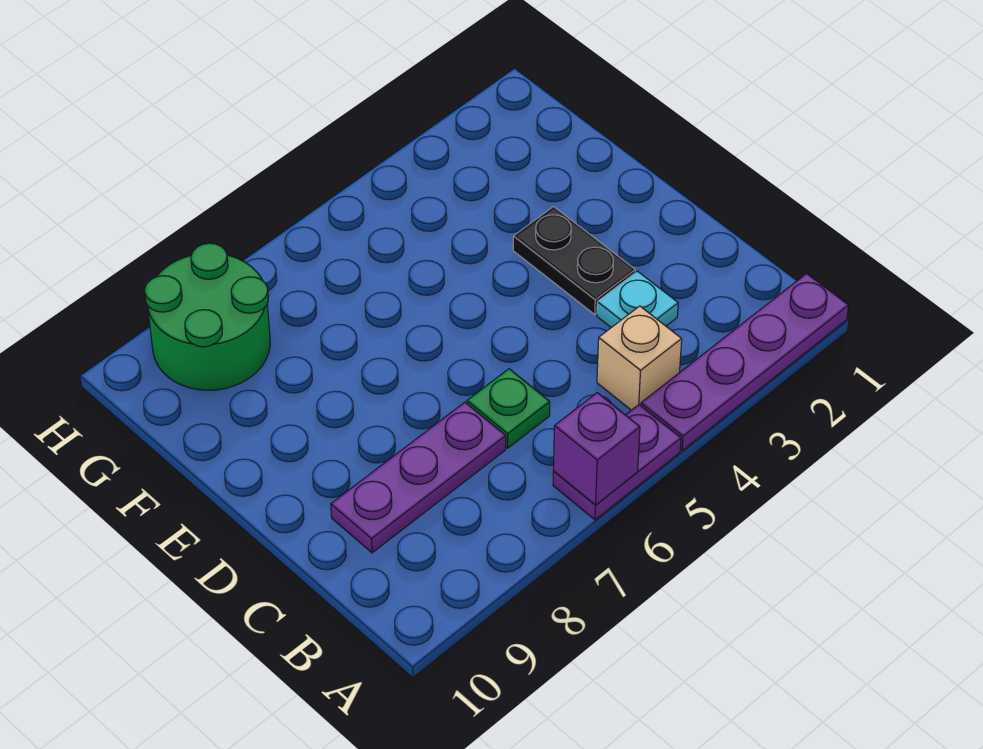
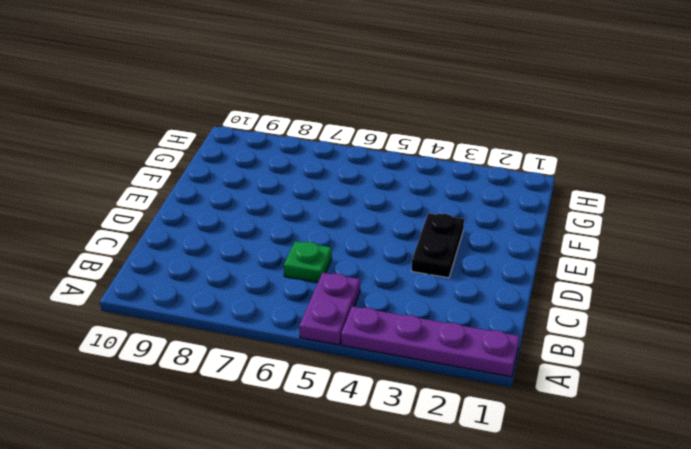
purple 1x2 plate [299,273,360,345] -> purple 1x2 plate turned to [553,405,681,520]
none -> tan 1x1 brick [597,306,682,410]
none -> cyan 1x1 plate [597,271,678,328]

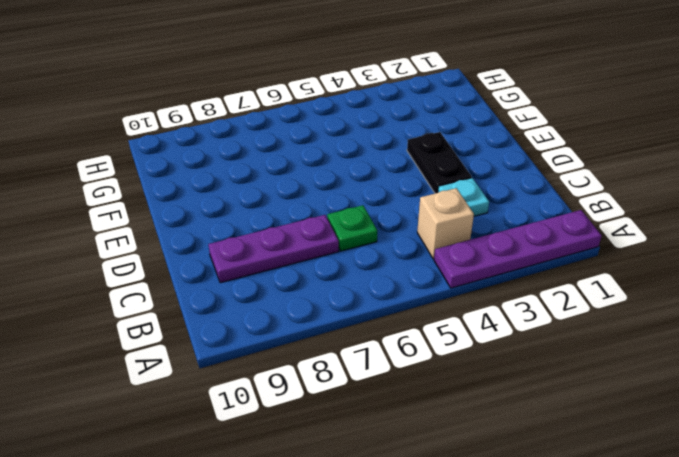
none -> purple 1x2 plate [553,405,681,520]
none -> green 2x2 round brick [145,243,270,390]

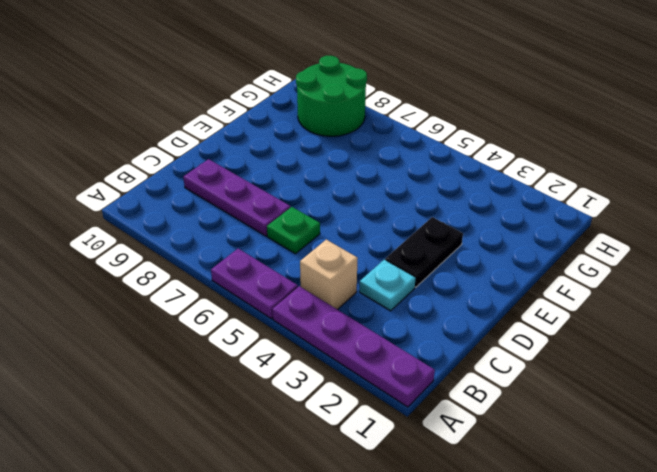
none -> purple 1x1 brick [553,393,640,505]

